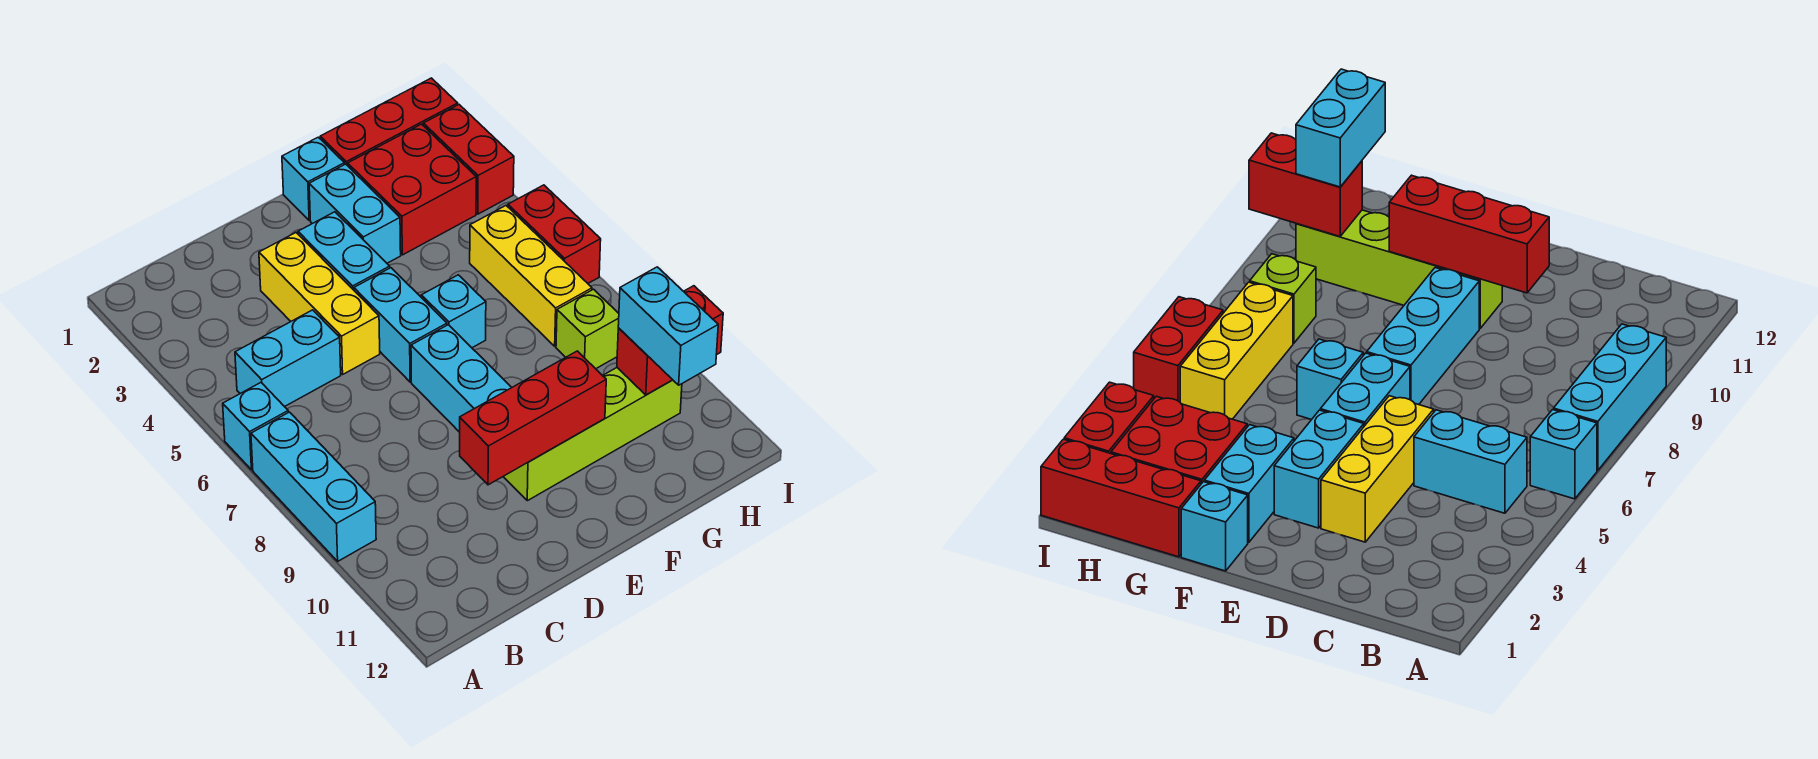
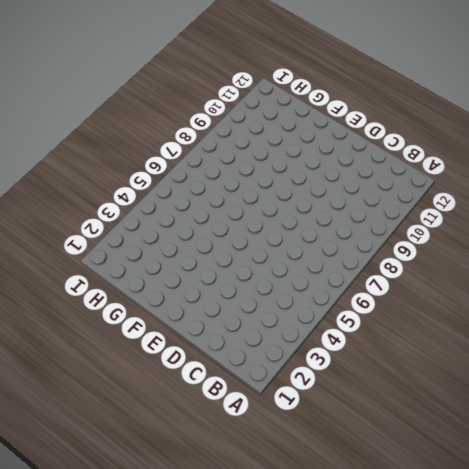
none -> cyan 1x1 brick [223,383,288,470]
none -> cyan 1x3 brick [251,412,376,561]
none -> cyan 1x2 brick [235,310,341,407]

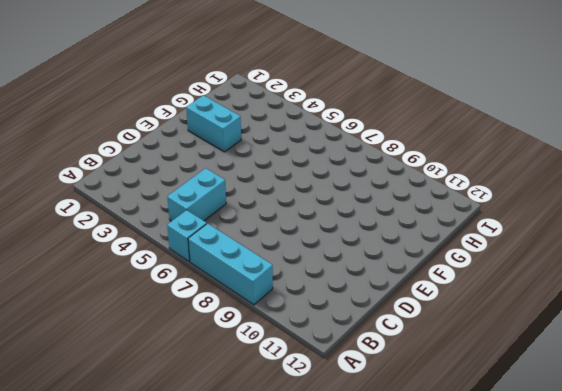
none -> yellow 1x3 brick [259,233,380,374]
none -> cyan 1x2 brick [298,212,390,290]
none -> cyan 1x2 brick [354,268,447,382]

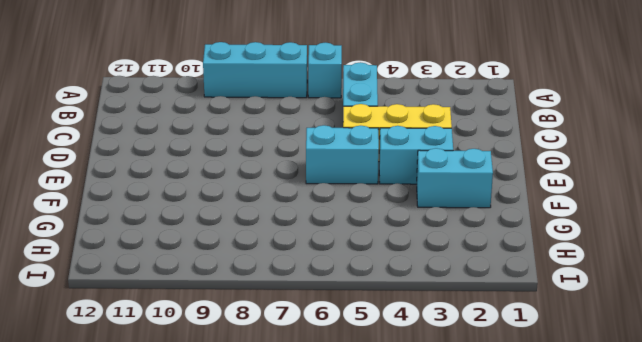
none -> cyan 1x3 brick [411,325,512,432]
none -> lime 1x4 brick [503,368,682,501]
none -> cyan 1x1 brick [282,137,344,220]

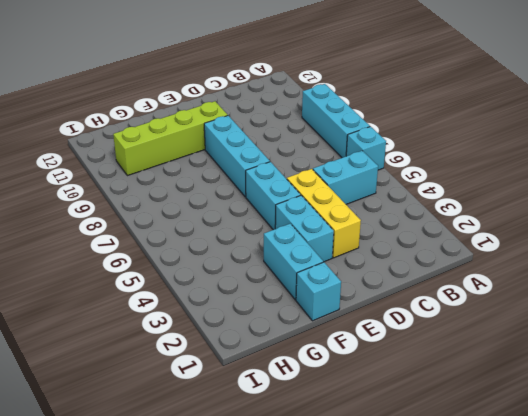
none -> cyan 1x1 brick [421,275,486,348]
none -> red 1x3 brick [320,78,458,166]
none -> red 2x2 brick [348,124,476,255]

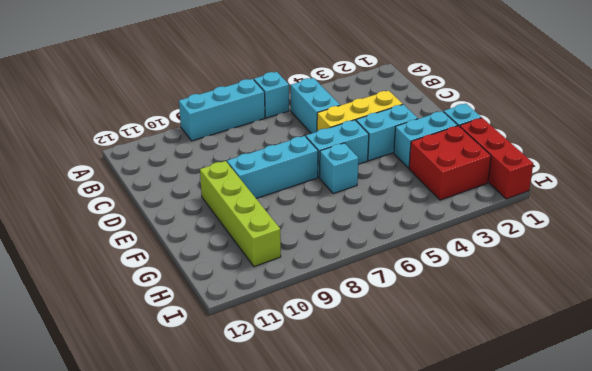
none -> yellow 1x3 brick [470,206,592,346]
none -> lime 1x1 brick [556,289,619,369]
none -> red 1x2 brick [423,105,514,214]

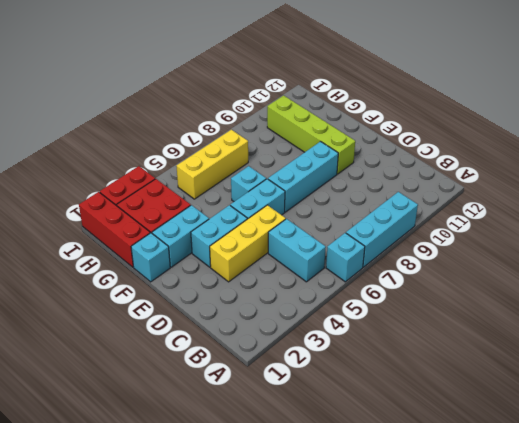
none -> lime 1x1 brick [556,289,619,369]
none -> red 1x2 brick [508,185,601,283]
none -> red 1x3 brick [460,351,606,485]

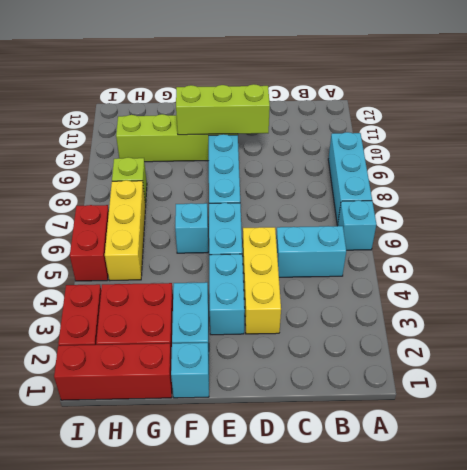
lime 1x3 brick [176,84,270,135] -> red 1x3 brick [460,351,606,485]
none -> red 1x2 brick [617,286,723,395]
none -> cyan 1x2 brick [618,267,718,385]

